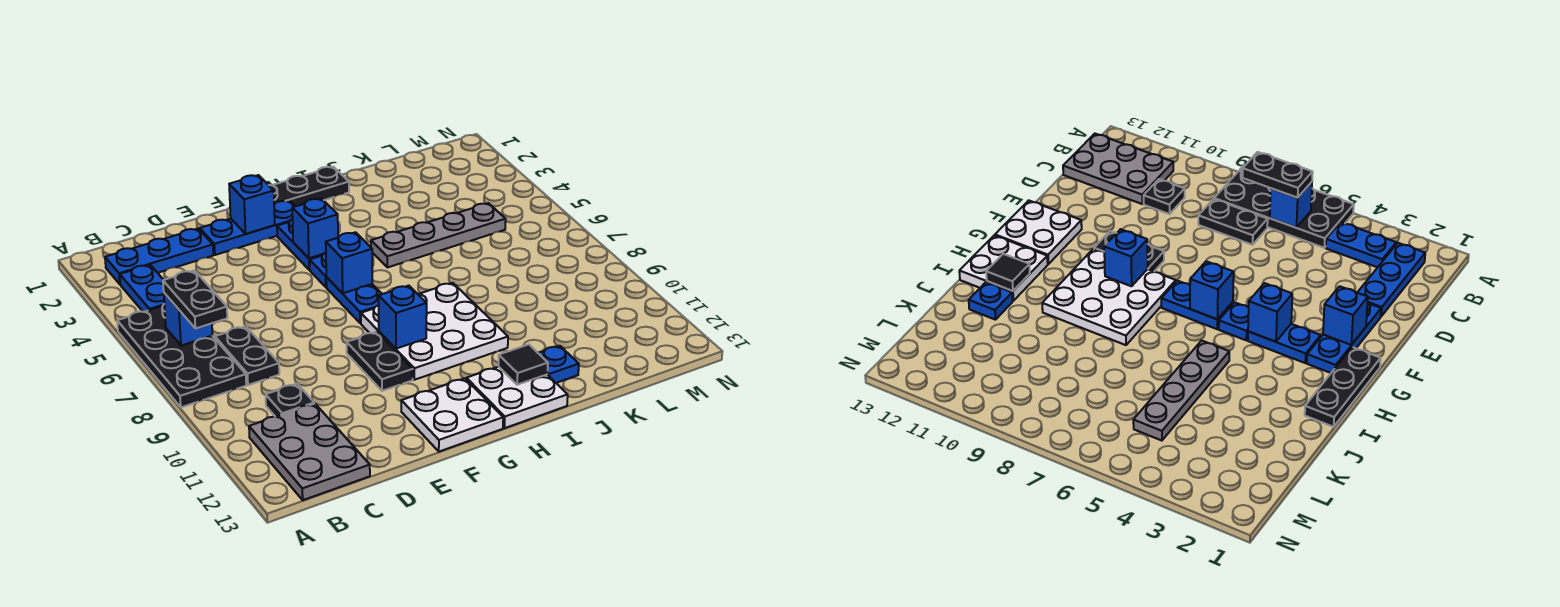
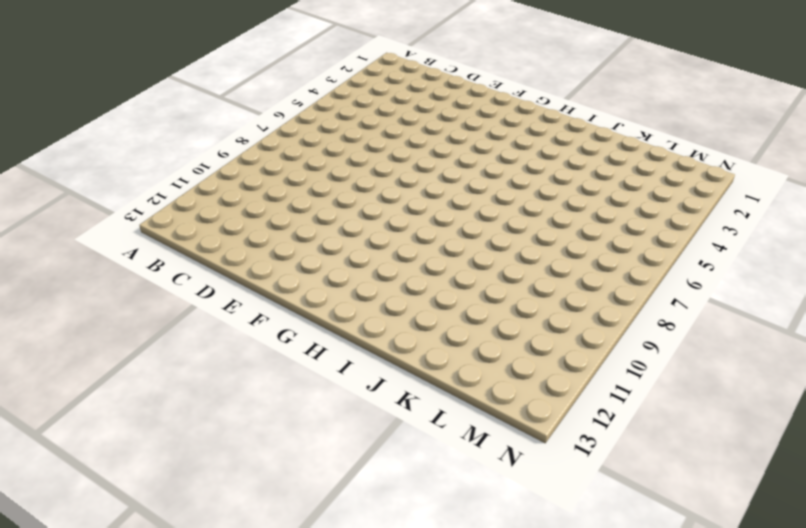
none -> black 2x4 plate [117,305,246,407]
none -> blue 1x3 plate [105,229,213,284]
none -> blue 1x2 plate [120,265,164,312]

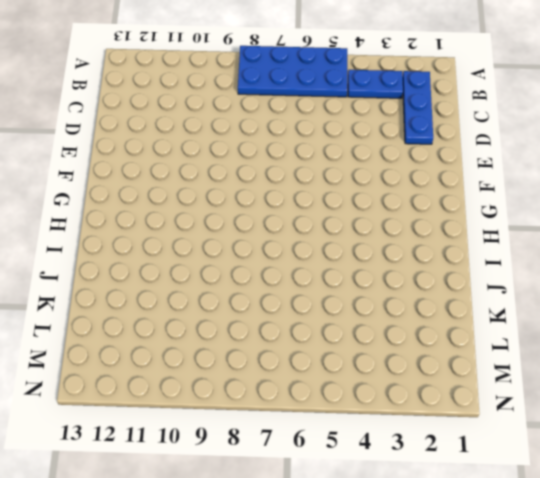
blue 2x4 plate [238,46,347,97] -> black 2x4 plate [117,305,246,407]
none -> grey 2x3 plate [249,404,370,500]
none -> black 1x2 plate [215,326,279,385]
none -> black 1x1 plate [266,384,314,417]

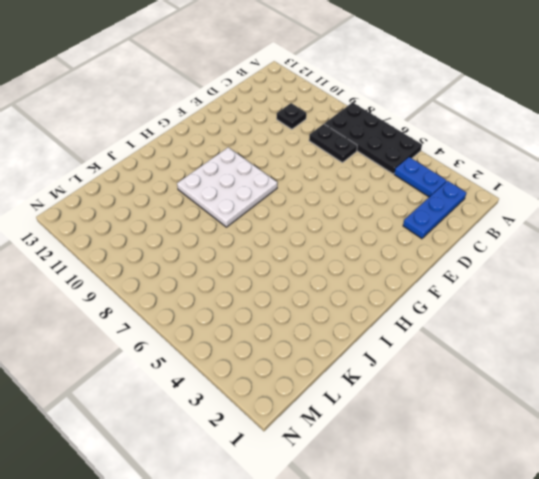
none -> grey 2x3 plate [249,404,370,500]
none -> blue 1x3 plate [200,201,295,255]
none -> black 1x2 plate [347,332,413,391]

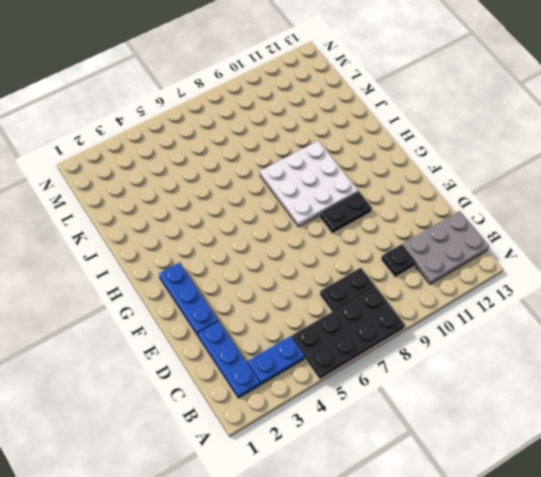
none -> white 2x2 plate [401,378,503,452]
none -> black 1x3 plate [269,167,349,206]
none -> blue 1x2 plate [277,219,323,270]

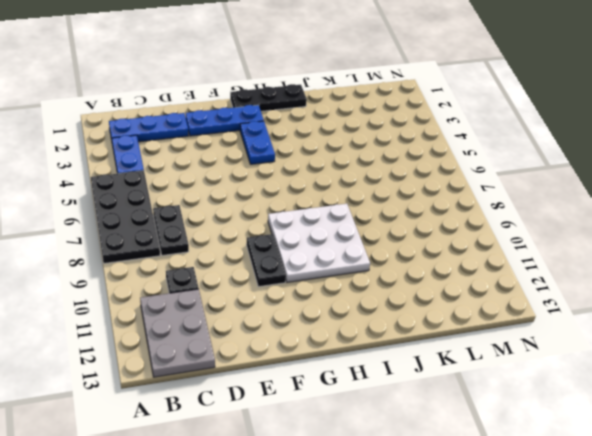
none -> white 2x2 plate [401,378,503,452]
none -> blue 1x1 plate [310,253,327,287]
none -> blue 1x2 plate [326,277,382,323]

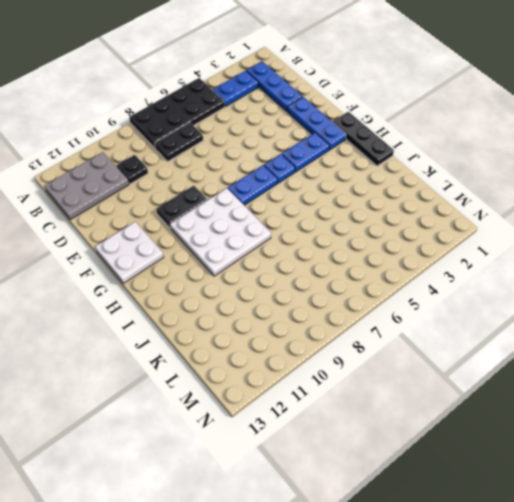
none -> white 2x2 plate [466,367,568,428]
none -> grey 1x4 plate [371,203,506,267]
none -> blue 1x1 plate [538,346,579,383]

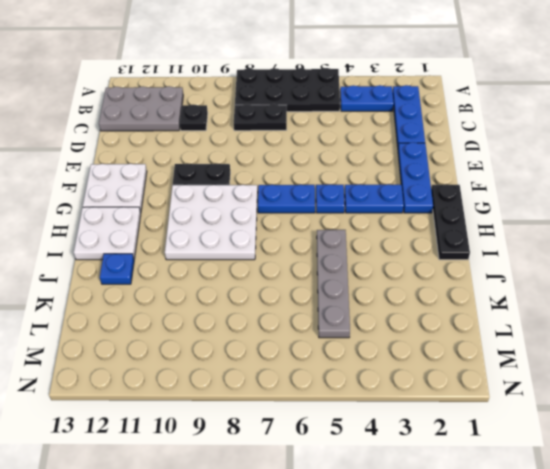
none -> blue 1x1 brick [164,293,212,346]
none -> blue 1x1 brick [229,175,275,234]
none -> blue 1x1 brick [292,199,338,258]

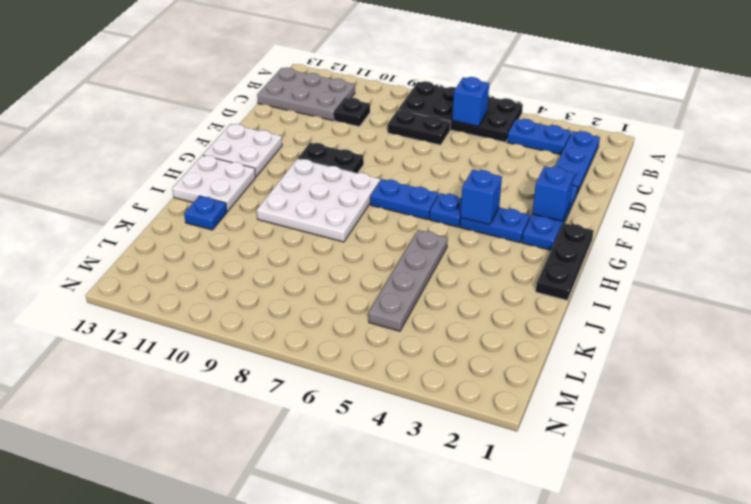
none -> blue 1x1 brick [326,232,372,293]
none -> blue 1x1 brick [379,286,427,349]
none -> black 1x1 tile [498,344,548,385]

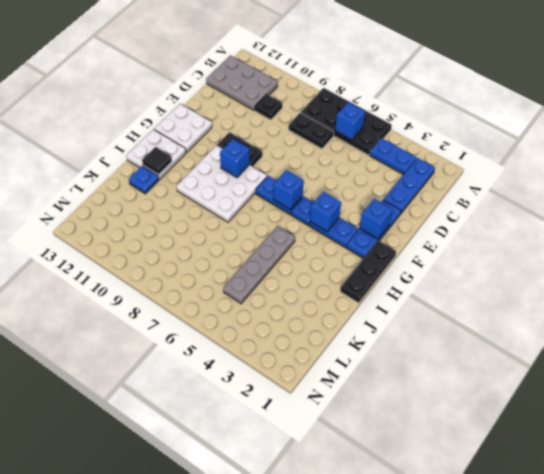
none -> black 1x2 plate [163,271,227,329]

